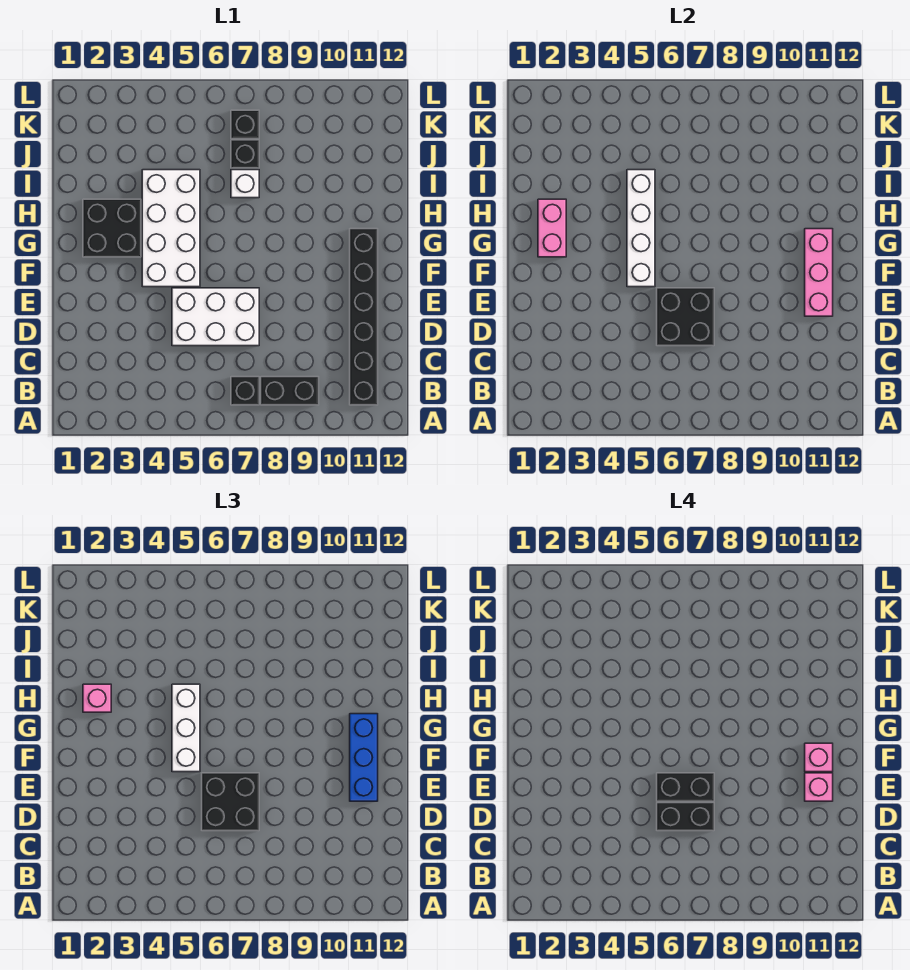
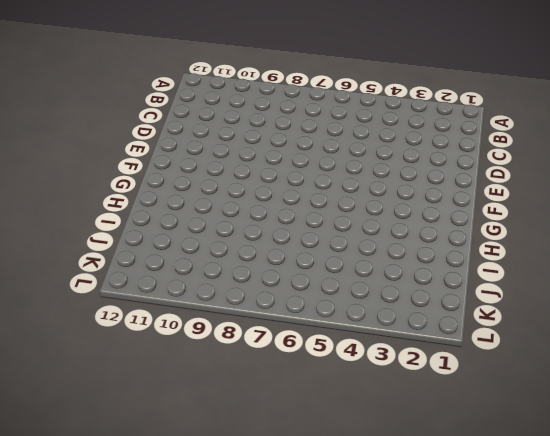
none -> black 1x1 brick [231,377,259,405]
none -> black 1x2 brick [261,377,319,405]
none -> black 1x6 brick [350,229,378,405]

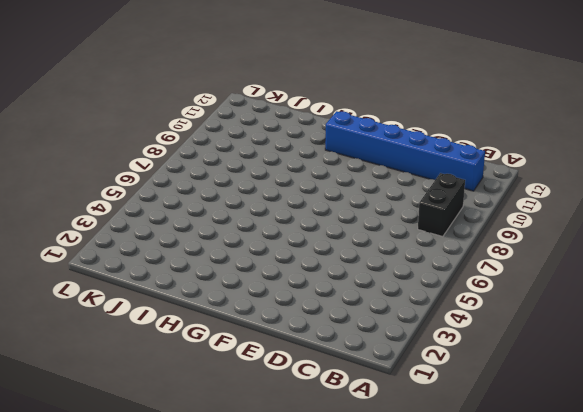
blue 1x6 brick [325,111,485,191] -> black 1x6 brick [350,229,378,405]
none -> black 1x1 brick [231,377,259,405]
none -> white 2x3 brick [172,288,259,346]
none -> white 2x4 brick [142,170,200,287]

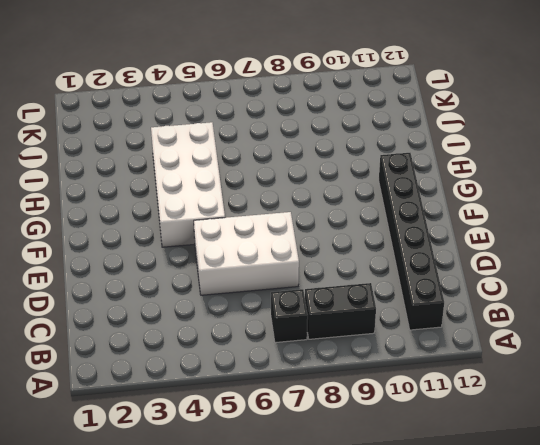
none -> black 2x2 brick [83,199,141,257]
none -> white 1x1 brick [231,170,259,198]
none -> black 1x1 brick [231,140,259,168]

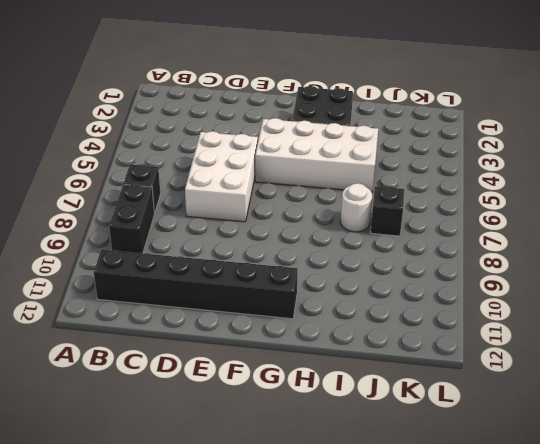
white 1x1 round brick [340,183,372,232] -> white 1x1 brick [231,170,259,198]
none -> black 1x1 brick [231,110,259,139]
none -> black 2x2 brick [657,288,714,346]
none -> pink 1x3 brick [805,229,833,316]

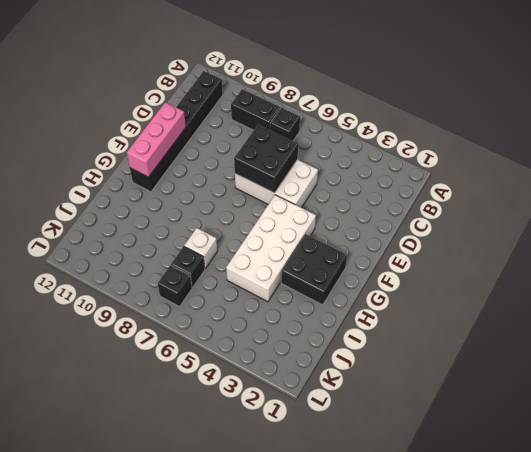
none -> white 1x4 brick [627,170,655,287]
none -> pink 1x2 brick [538,199,566,257]
none -> black 2x2 brick [202,773,259,831]

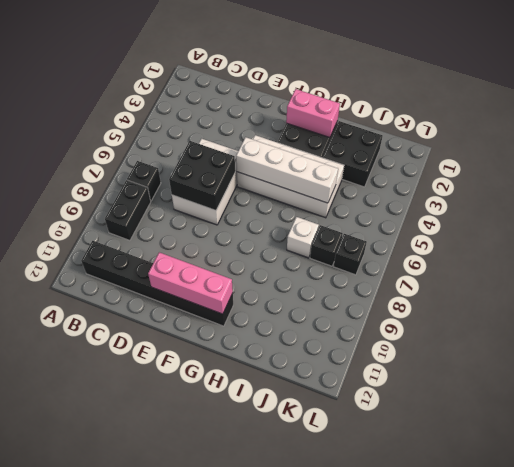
black 2x2 brick [323,121,383,187] -> black 2x2 brick moved to [202,773,259,831]
none -> blue 1x3 brick [350,714,378,801]
none -> white 1x3 brick [172,684,200,772]
none -> pink 1x1 brick [83,684,111,712]

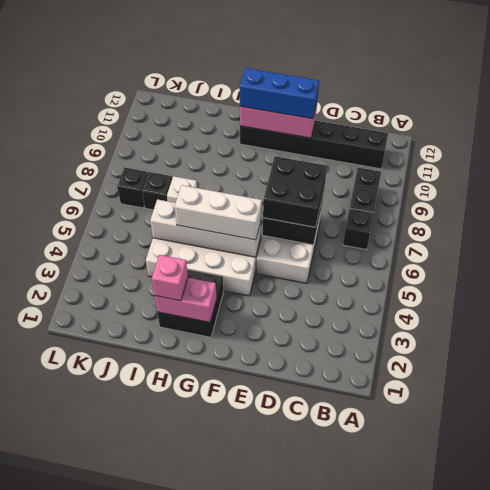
none -> black 1x2 brick [657,803,714,831]
none -> black 1x2 brick [657,773,714,801]
none -> pink 1x1 brick [805,773,833,801]

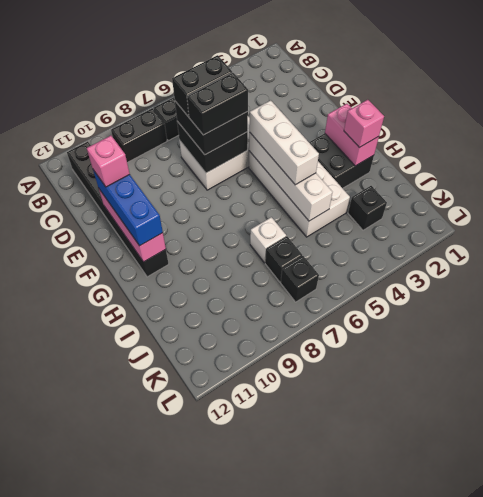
black 1x1 brick [348,186,387,230] -> none
none -> pink 1x1 brick [805,743,833,772]

